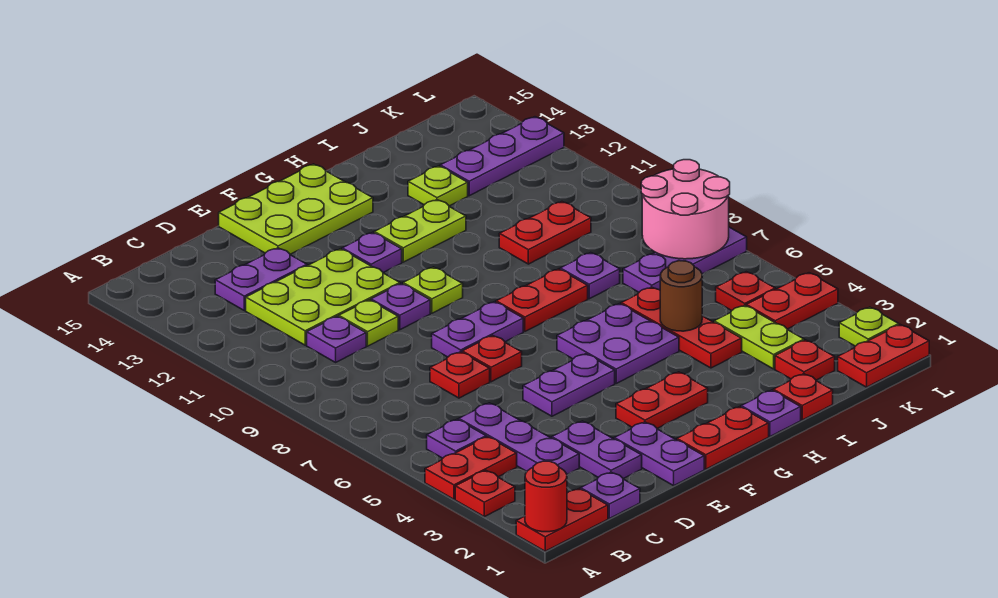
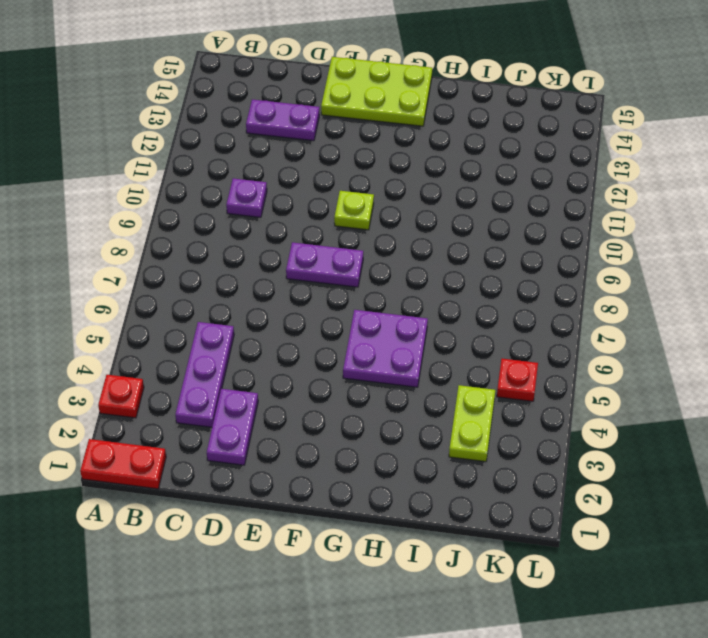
none -> red 1x2 plate [425,437,517,499]
none -> purple 1x1 plate [427,419,486,458]
none -> purple 1x1 plate [580,472,640,518]
none -> lime 2x3 plate [246,249,400,345]

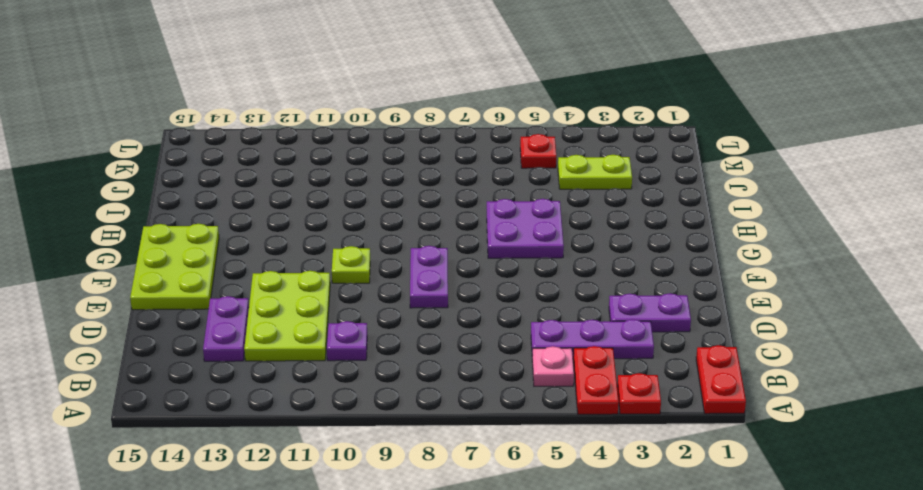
pink 1x1 plate [532,346,574,386] -> purple 1x1 plate [427,419,486,458]
none -> purple 1x1 plate [580,472,640,518]
none -> red 1x1 plate [430,352,490,398]
none -> lime 1x1 plate [339,300,398,346]
none -> purple 1x2 plate [614,422,704,486]

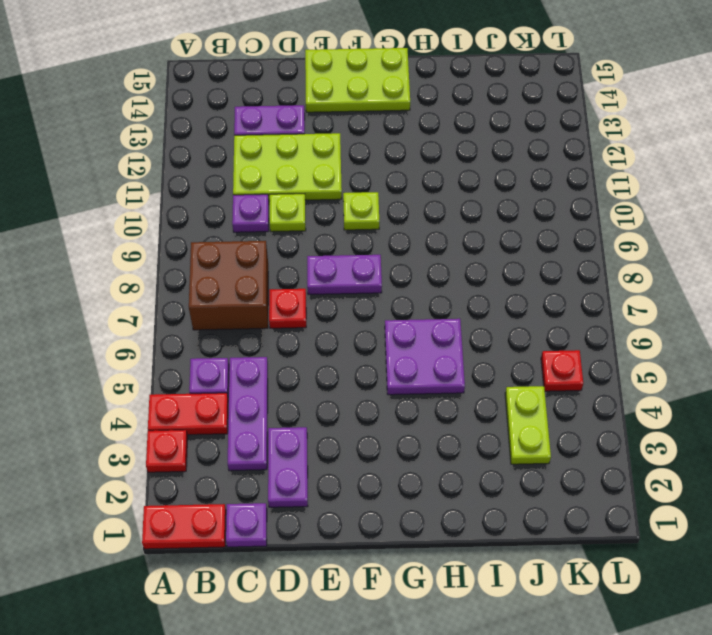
brown 2x2 brick [189,241,268,330] -> none
none -> purple 1x2 plate [614,422,704,486]
none -> purple 1x2 plate [523,354,615,416]
none -> red 1x1 plate [462,335,522,382]
none -> purple 1x1 plate [371,283,430,330]

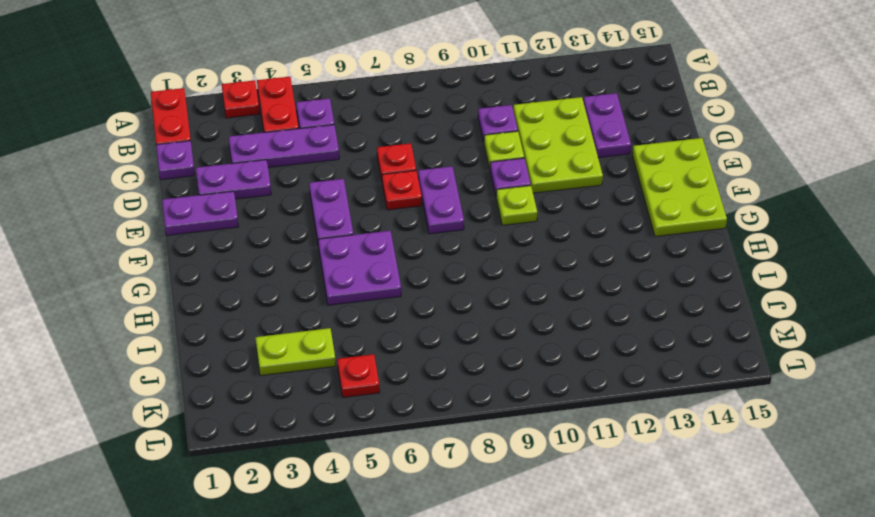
none -> red 1x2 plate [677,407,769,469]
none -> red 1x2 plate [616,372,708,428]
none -> purple 1x1 plate [342,232,402,273]
none -> red 1x2 plate [496,269,588,331]

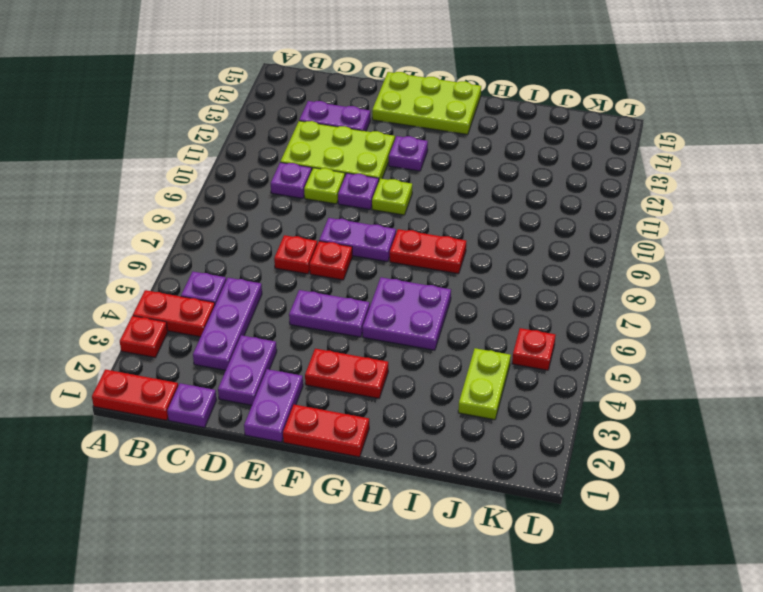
none -> lime 1x2 plate [374,200,466,262]
none -> purple 1x1 plate [741,390,801,436]
none -> red 1x1 plate [773,374,833,420]
none -> red 1x3 plate [621,287,742,368]

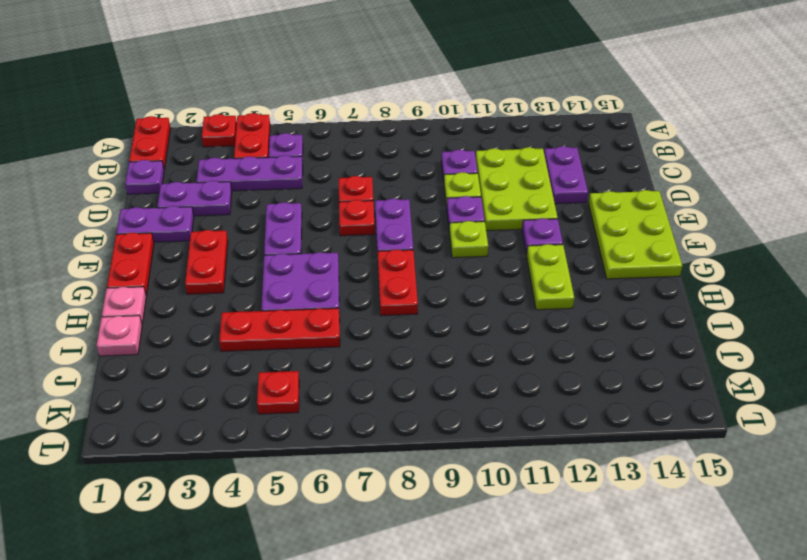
pink 1x1 plate [102,287,146,324] -> purple 1x1 plate [741,390,801,436]
pink 1x1 plate [96,316,142,356] -> red 1x1 plate [773,374,833,420]
none -> purple 1x1 plate [560,253,620,299]
none -> red 1x2 plate [499,202,591,264]
none -> lime 1x1 plate [408,166,468,206]
none -> red 1x1 plate [775,340,835,380]

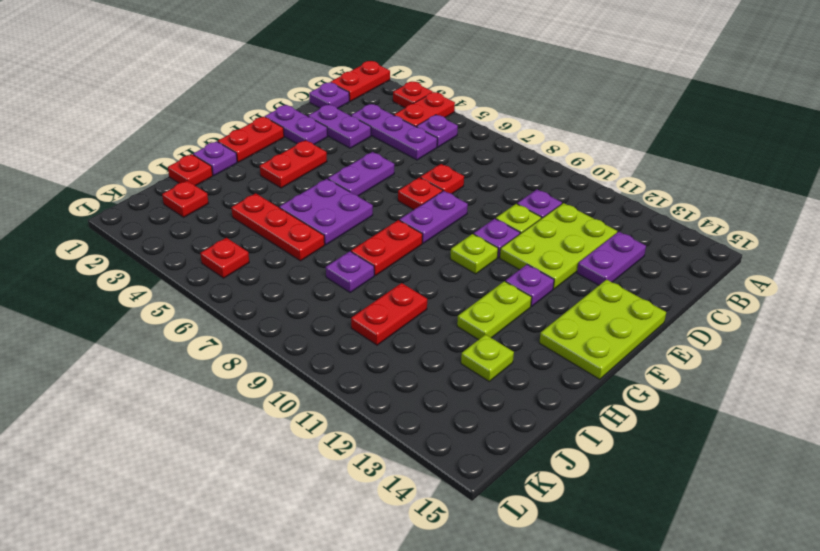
none -> lime 1x2 plate [714,305,804,369]
none -> purple 1x3 plate [623,227,747,292]
none -> purple 1x3 plate [440,117,564,196]
none -> red 1x2 plate [838,325,929,387]

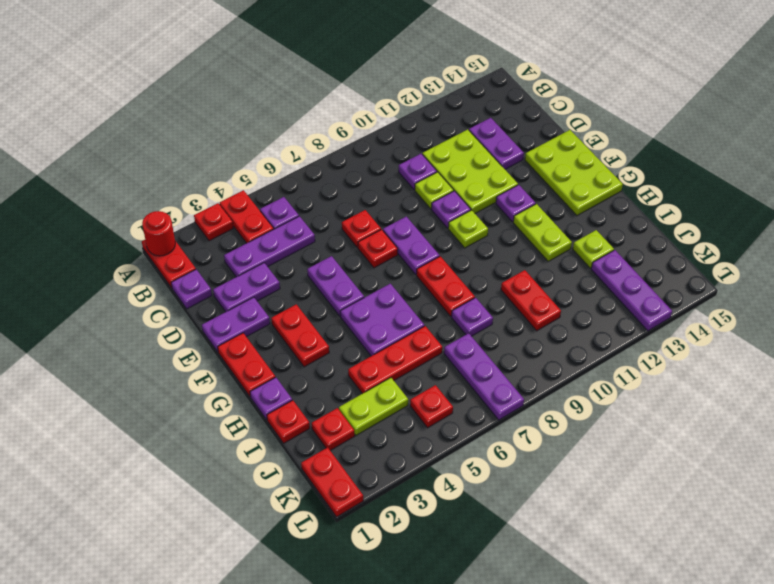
none -> red 1x2 plate [746,273,838,329]
none -> lime 1x1 plate [839,307,899,346]
none -> brown 1x1 round brick [660,261,702,331]
none -> pink 2x2 round brick [641,160,730,259]

